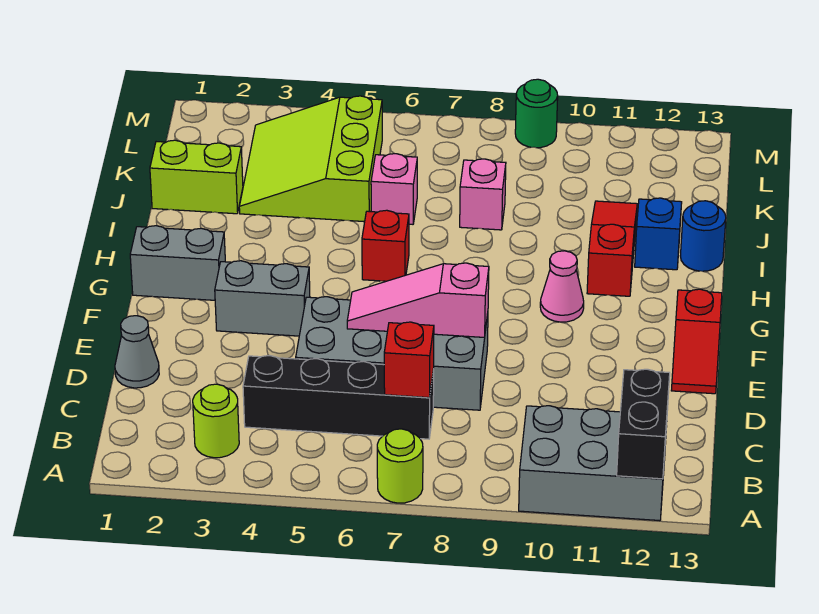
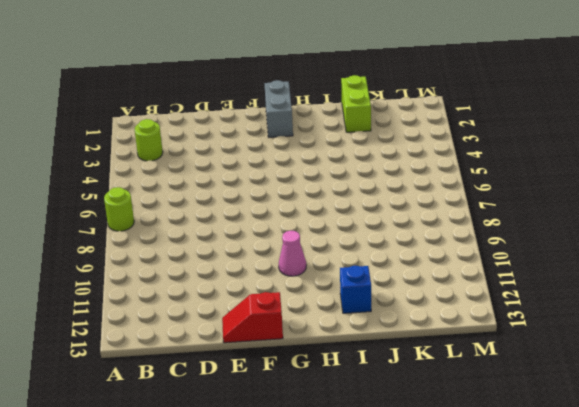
none -> grey 2x3 brick [519,406,667,521]
none -> black 1x4 brick [243,356,434,439]
none -> grey 1x1 cone [115,316,159,388]

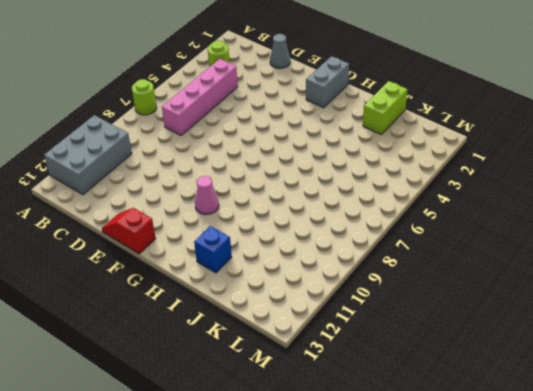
pink 1x4 brick [162,59,238,136] -> black 1x4 brick [243,356,434,439]
none -> grey 2x4 brick [296,297,488,410]
none -> grey 1x2 brick [215,261,310,336]
none -> red 1x1 brick [362,210,409,281]

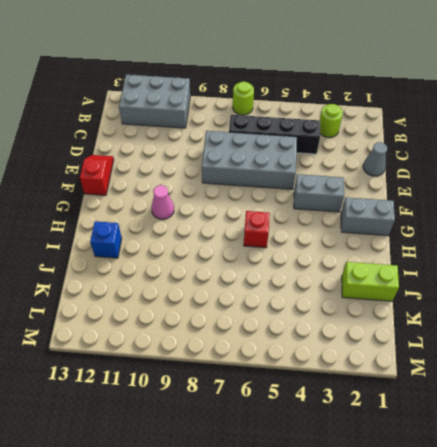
none -> red 1x3 slope [587,201,637,296]
none -> blue 1x1 round brick [680,201,726,271]
none -> lime 3x3 slope [239,96,382,222]

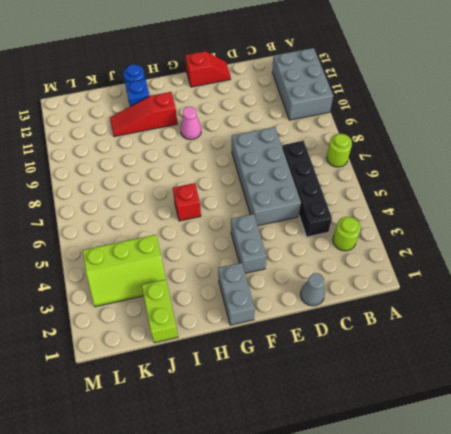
lime 2x3 slope [83,235,166,307] -> lime 3x3 slope [239,96,382,222]
none -> pink 1x1 brick [371,154,417,224]
none -> pink 1x1 brick [460,159,506,230]
none -> green 1x1 round brick [515,79,558,148]

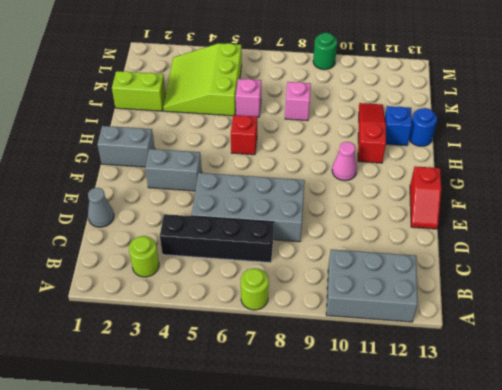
none -> black 1x2 brick [617,369,670,479]
none -> red 1x1 brick [384,322,434,398]
none -> pink 1x3 slope [347,263,489,337]

